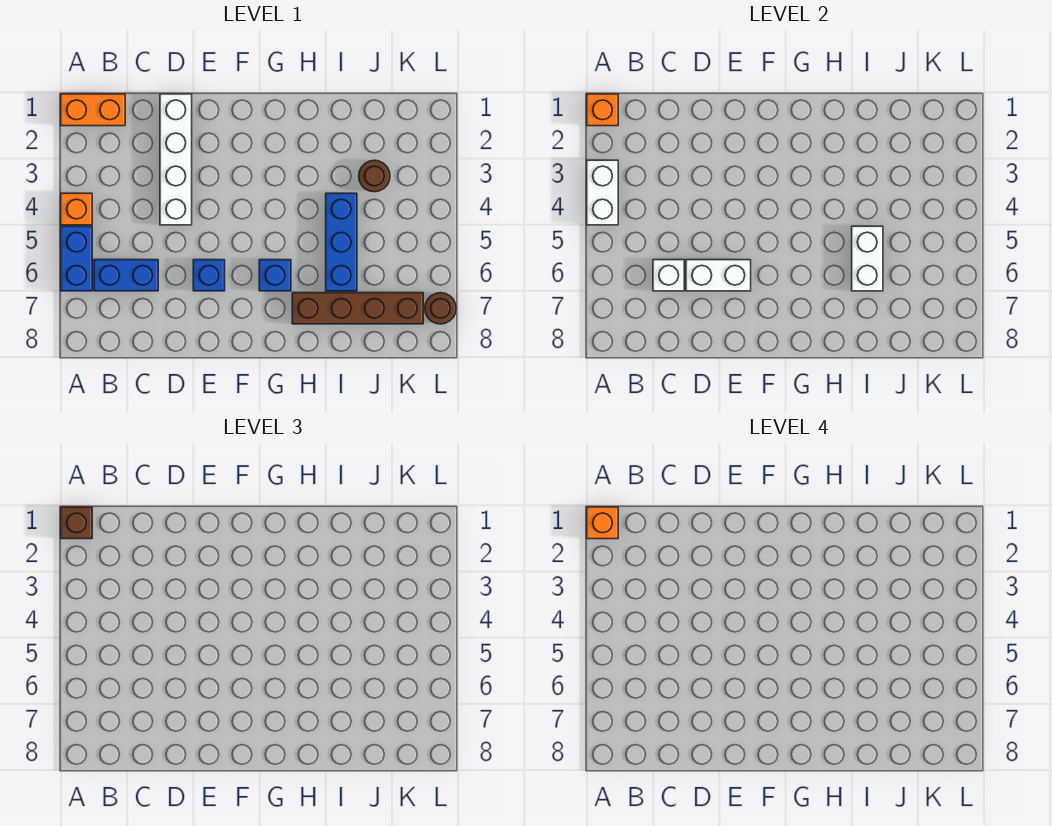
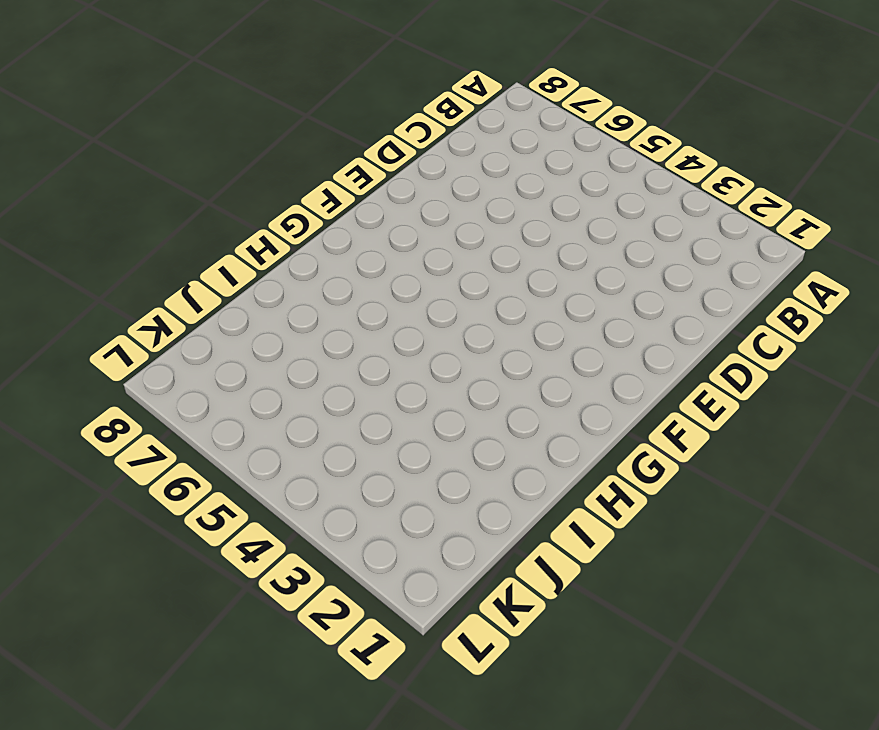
none -> orange 1x2 brick [61,94,125,126]
none -> orange 1x1 brick [61,193,92,225]
none -> blue 1x2 brick [61,226,92,291]

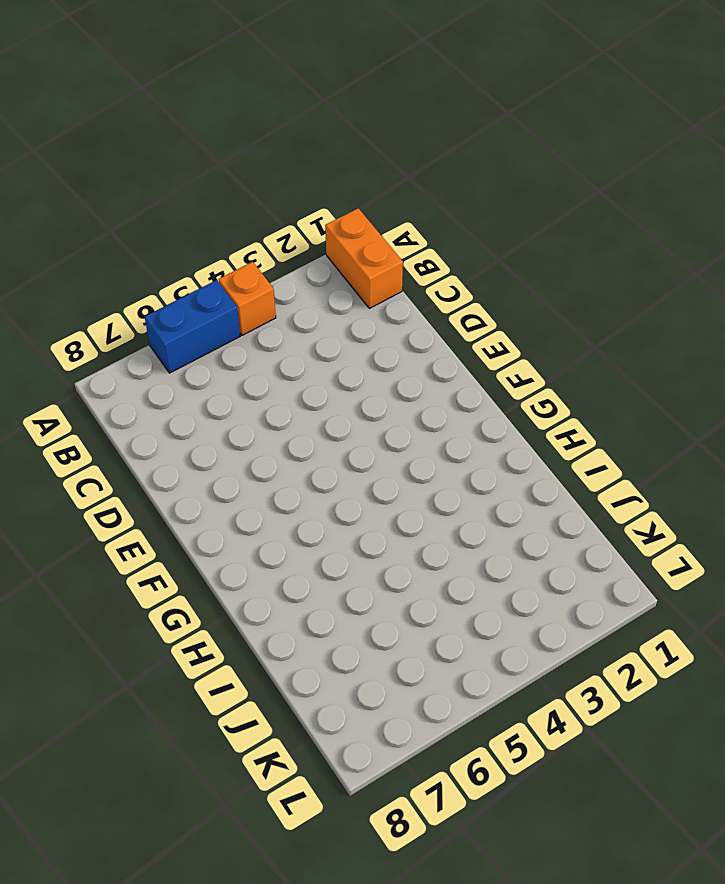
none -> blue 1x2 brick [94,260,158,291]
none -> white 1x4 brick [160,94,192,225]
none -> blue 1x1 brick [193,260,225,291]

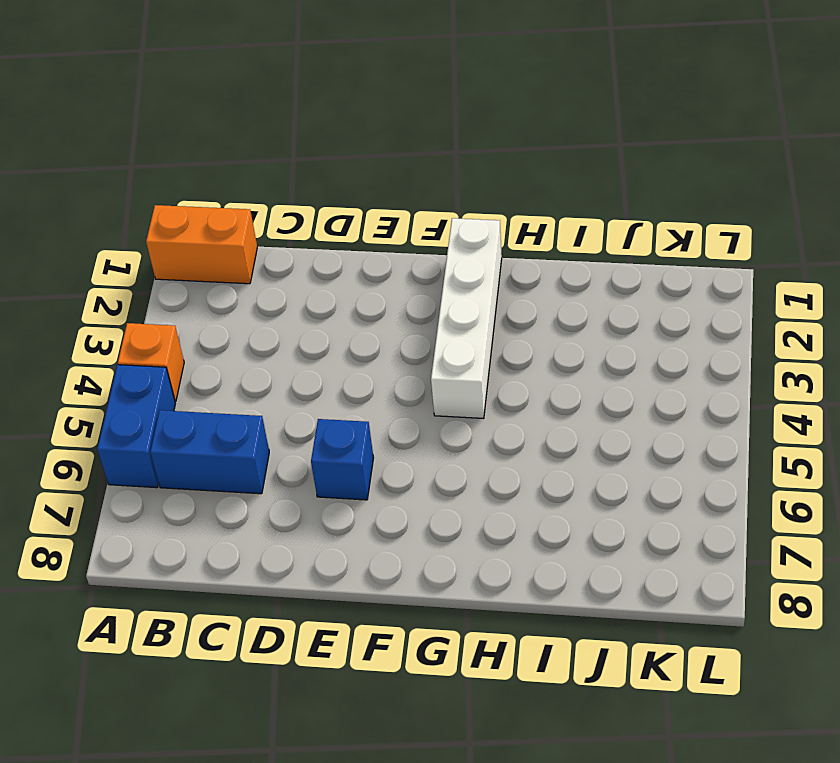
white 1x4 brick [431,218,502,418] -> white 1x4 brick moved to [160,94,192,225]
none -> blue 1x1 brick [259,260,291,291]
none -> brown 1x4 brick [292,293,423,324]
none -> blue 1x3 brick [326,193,357,291]

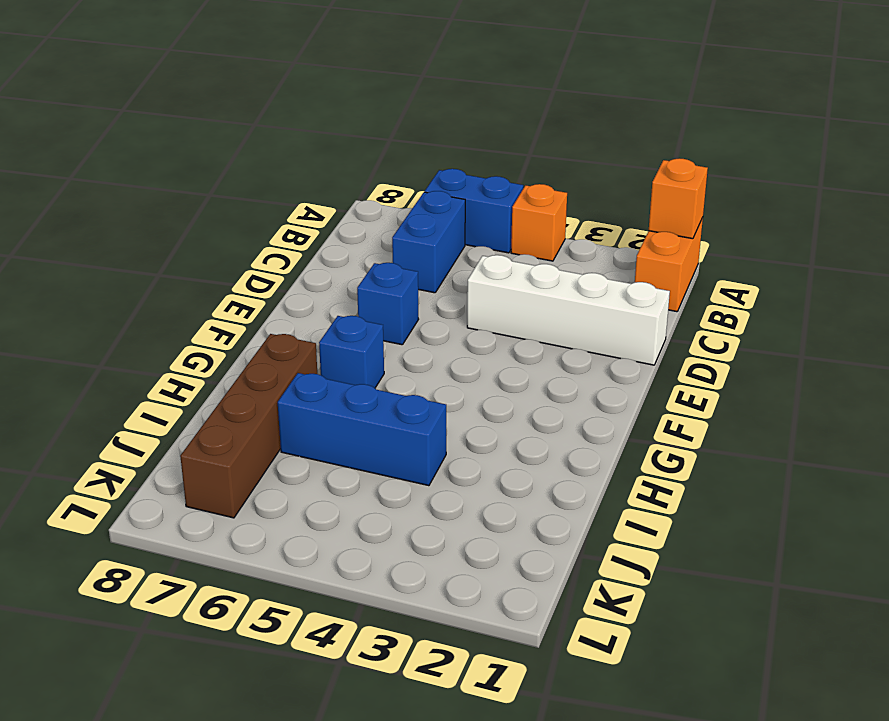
none -> brown 1x1 round brick [359,160,390,192]
none -> brown 1x1 round brick [425,293,456,324]
none -> white 1x2 brick [587,160,618,225]

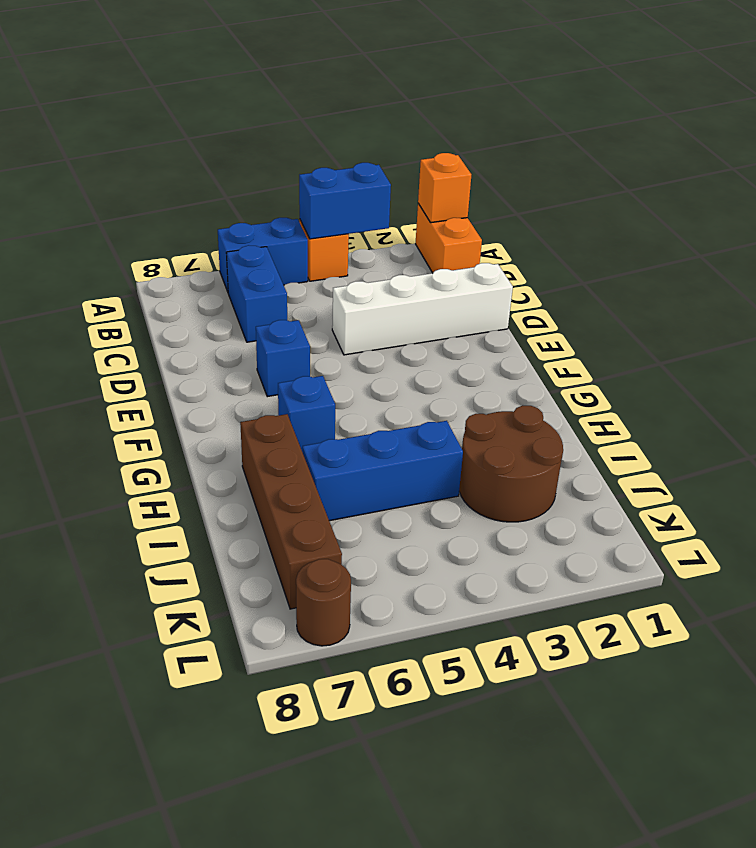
blue 1x2 brick [299,163,391,239] -> white 1x2 brick [587,160,618,225]
brown 2x2 round brick [459,406,563,522] -> brown 1x1 round brick [359,160,390,192]
none -> white 1x1 brick [653,260,684,291]
none -> white 1x2 brick [686,260,751,291]
none -> white 1x2 brick [852,226,883,291]

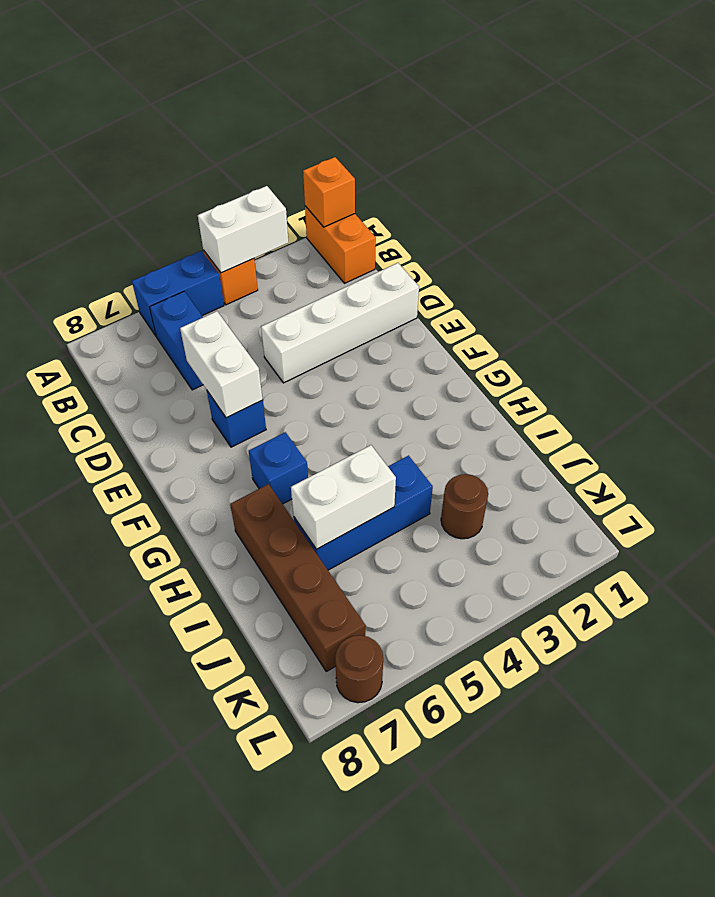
none -> white 1x1 brick [653,260,684,291]
none -> brown 1x1 brick [61,507,92,539]
none -> orange 1x1 brick [587,507,618,539]

